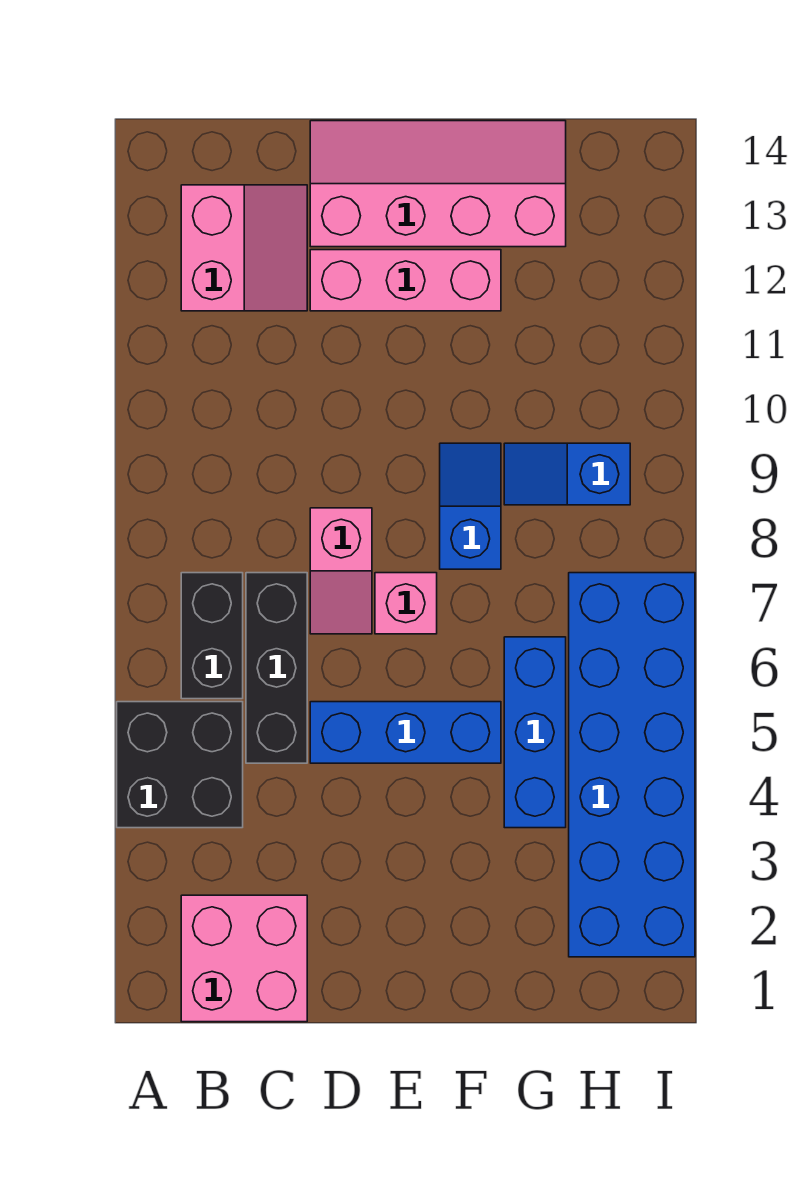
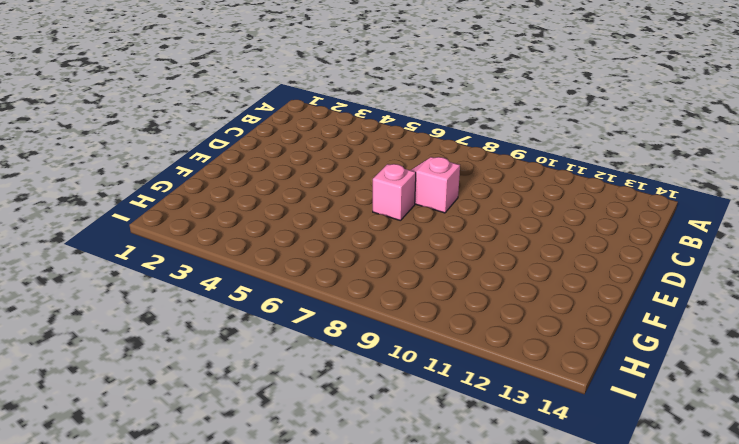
none -> black 2x2 brick [117,702,243,828]
none -> pink 2x2 brick [181,895,307,1022]
none -> black 1x2 brick [181,573,243,699]

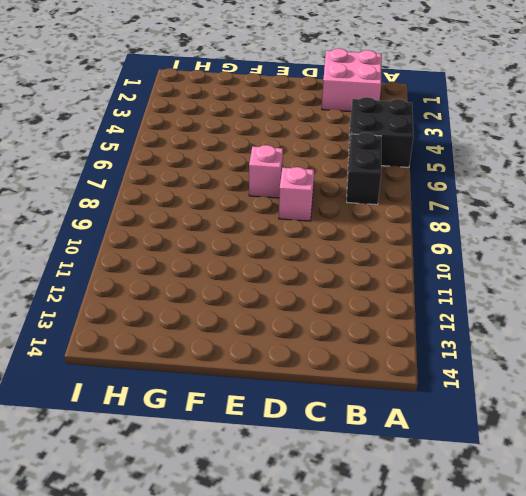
none -> pink 2x2 slope [181,185,307,311]
none -> black 1x3 brick [246,573,307,763]
none -> blue 1x3 brick [310,702,501,763]

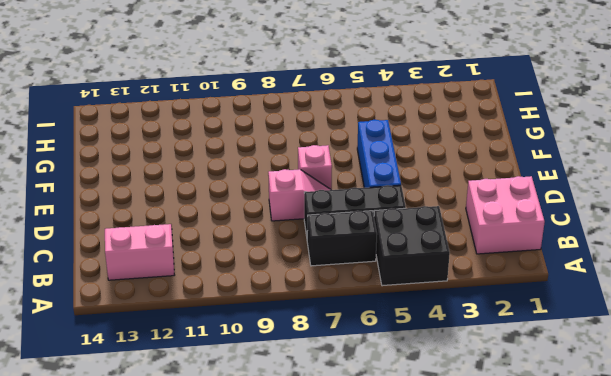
none -> pink 1x3 brick [310,250,501,311]
none -> pink 2x4 slope [310,121,566,247]
none -> blue 1x2 slope [440,443,501,569]

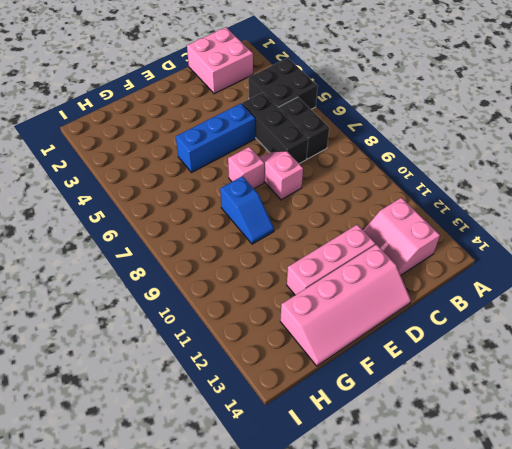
none -> blue 1x3 brick [504,637,566,828]
none -> blue 1x2 slope [504,443,630,505]
none -> blue 2x6 brick [569,573,695,957]

